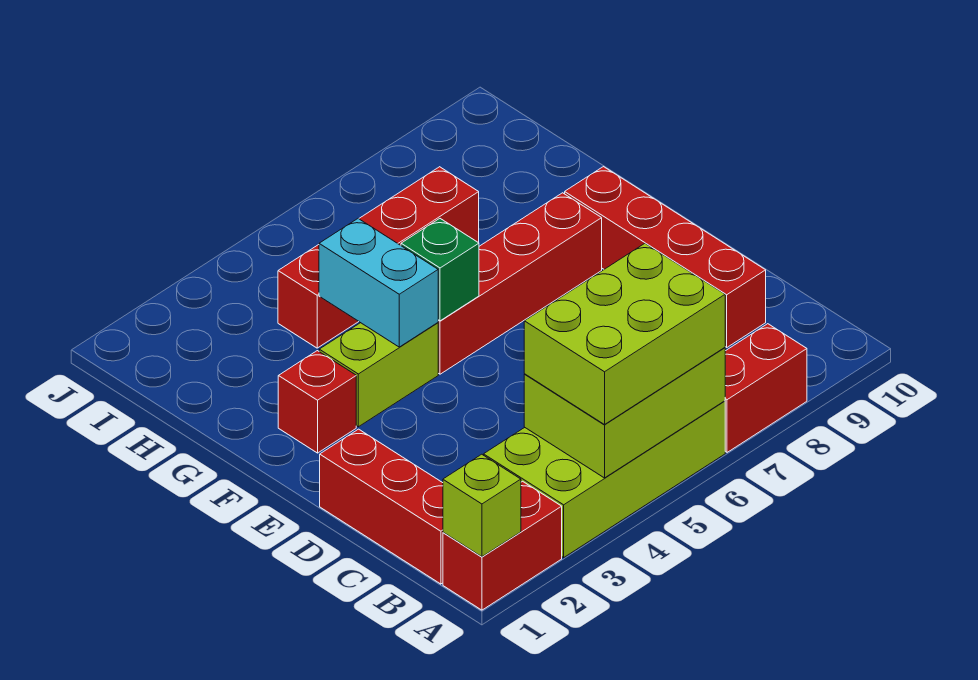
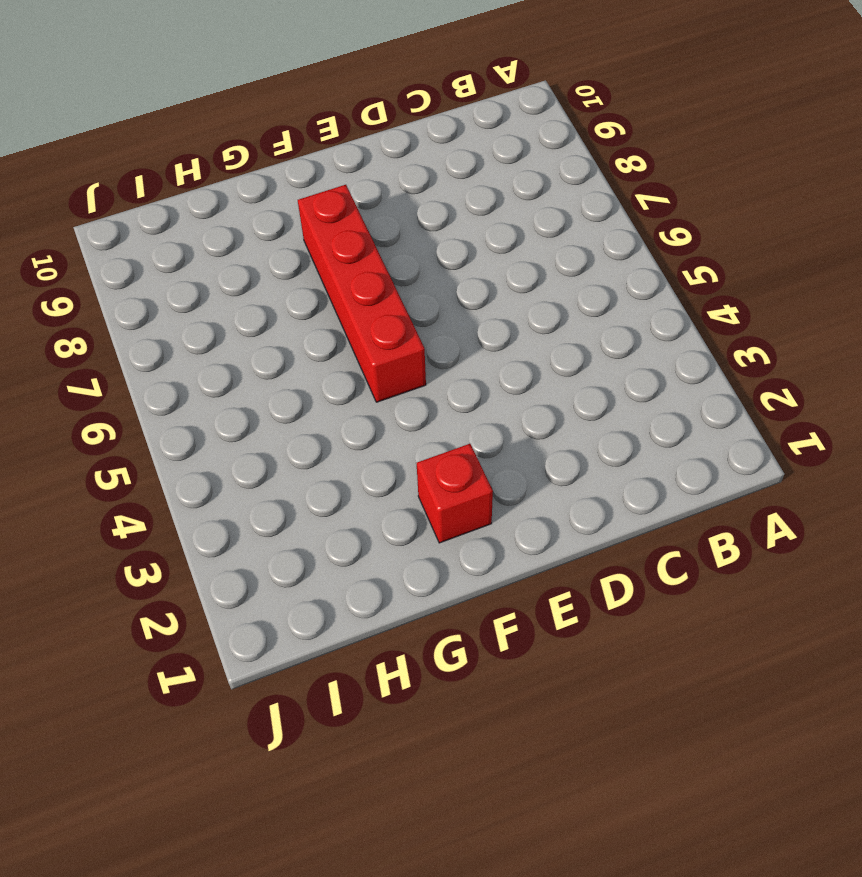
none -> red 1x2 brick [443,481,562,610]
none -> lime 2x4 brick [484,401,725,557]
none -> red 1x2 brick [725,324,807,452]

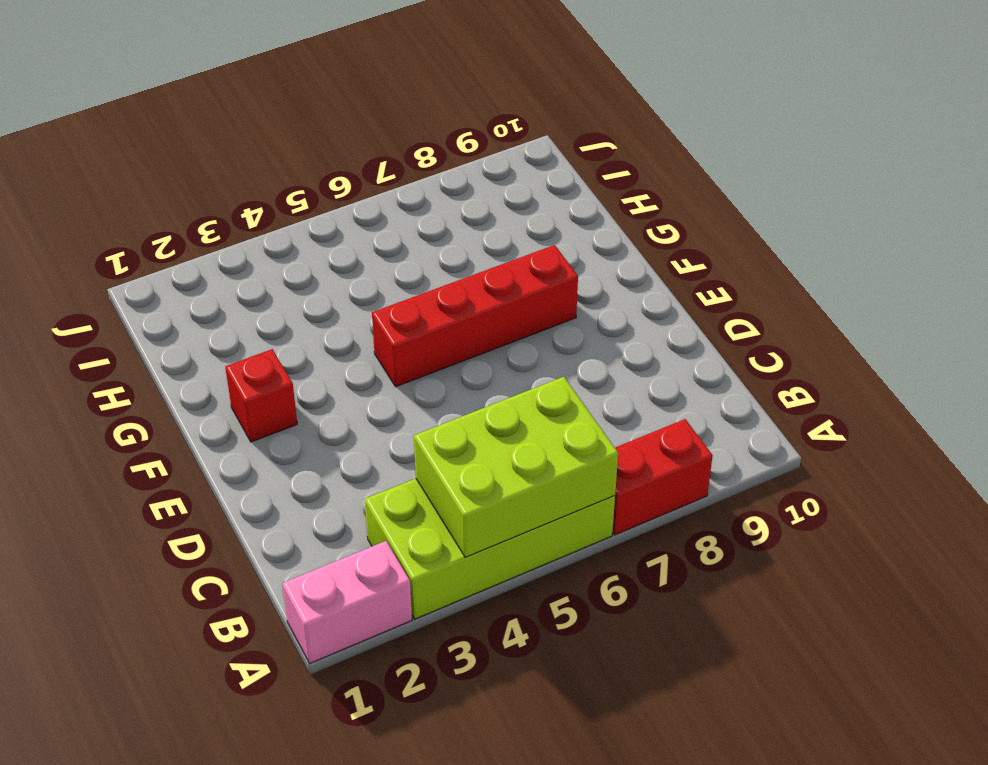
pink 1x2 brick [282,541,412,663] -> red 1x2 brick [443,481,562,610]
none -> red 1x3 brick [320,429,443,584]
none -> red 1x4 brick [565,167,766,347]
none -> lime 1x2 brick [319,323,438,427]

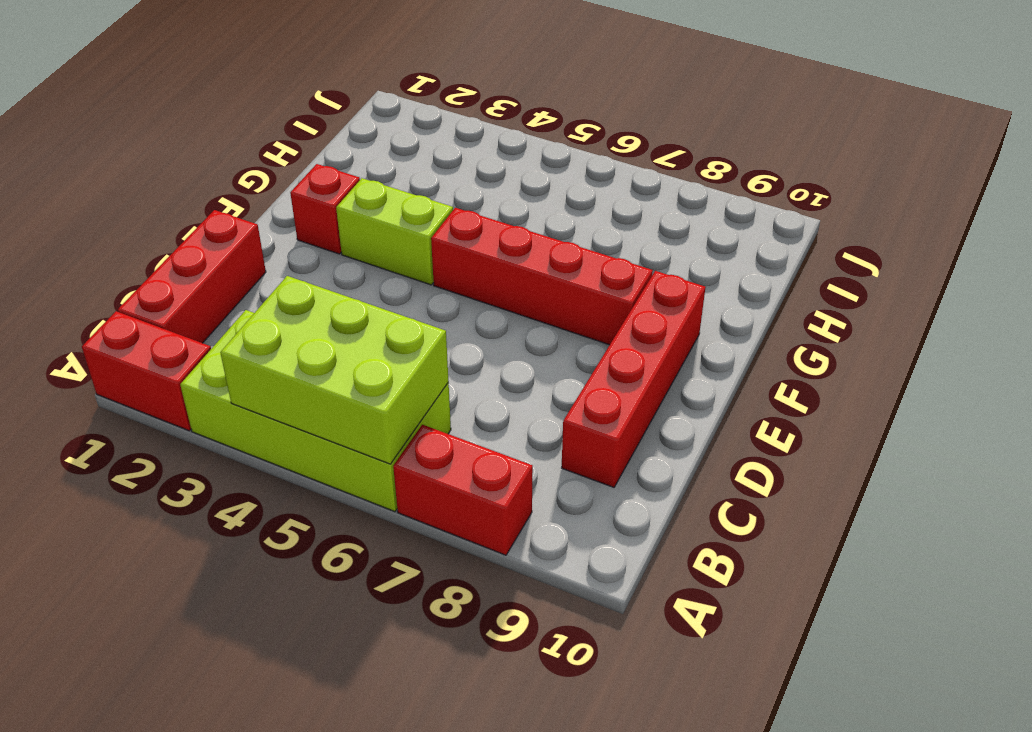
none -> red 1x4 brick [278,167,479,348]
none -> lime 1x1 brick [443,454,521,557]
none -> cyan 1x2 brick [319,219,438,347]

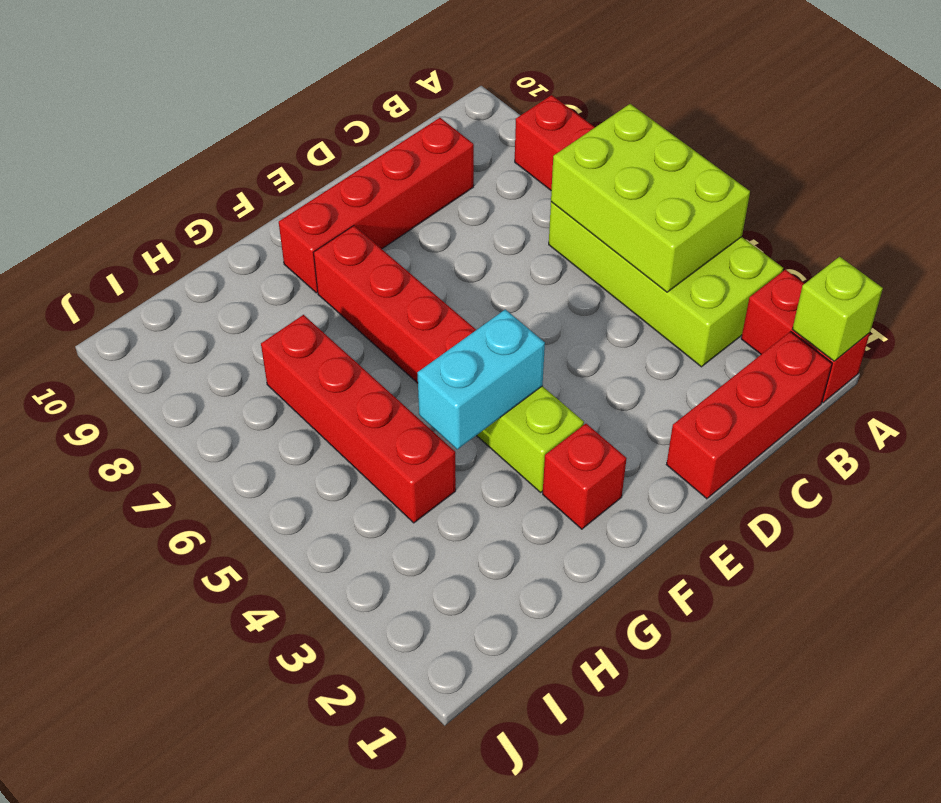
none -> green 1x1 brick [401,219,479,321]
none -> lime 2x3 brick [524,243,725,425]

